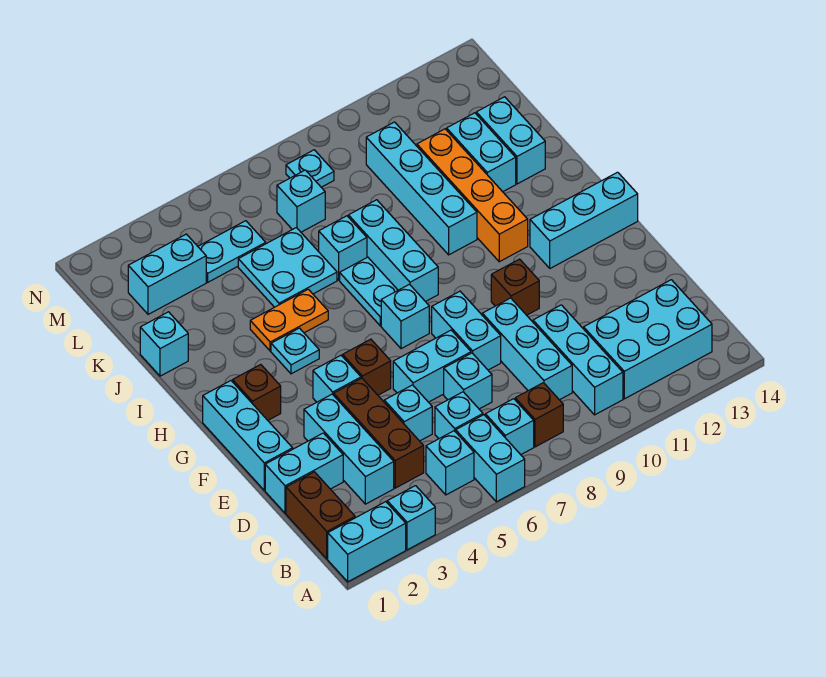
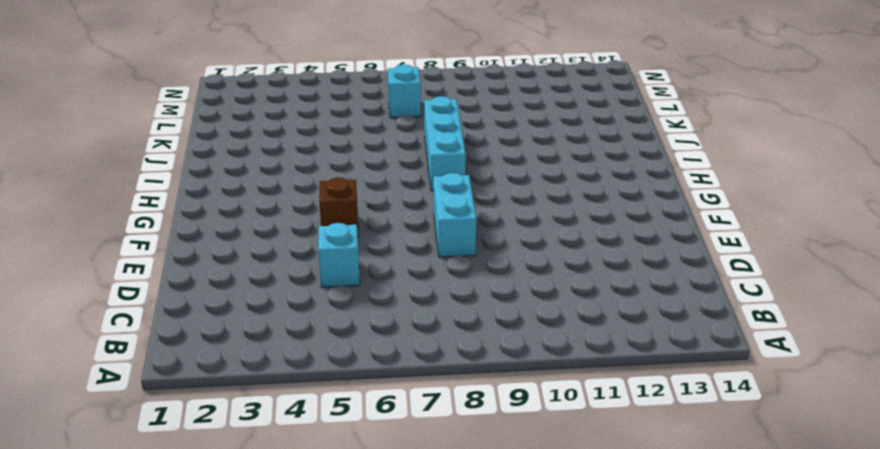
none -> cyan 1x2 brick [328,502,406,582]
none -> cyan 1x1 brick [387,486,435,550]
none -> cyan 1x2 brick [456,415,525,502]
none -> brown 1x2 brick [286,472,355,559]

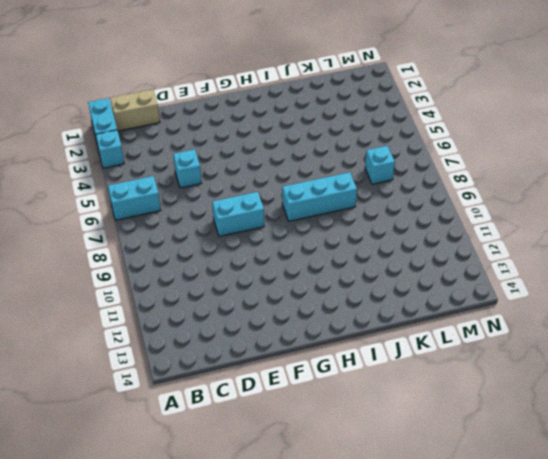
tan 1x2 brick [110,90,160,131] -> brown 1x2 brick [286,472,355,559]
none -> cyan 1x1 brick [426,431,474,495]
none -> cyan 1x1 brick [485,399,534,455]
none -> brown 1x1 brick [515,383,563,447]
none -> cyan 1x3 brick [533,305,623,415]

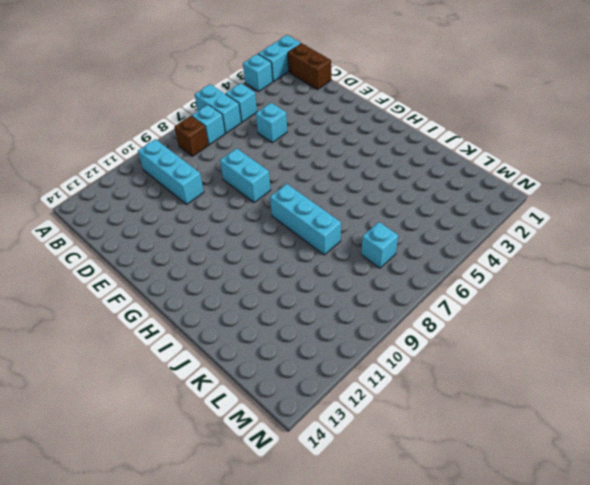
none -> cyan 2x3 brick [584,280,712,399]
none -> cyan 1x3 brick [304,394,394,504]
none -> brown 1x3 brick [334,378,424,488]
none -> cyan 1x1 brick [435,392,483,439]

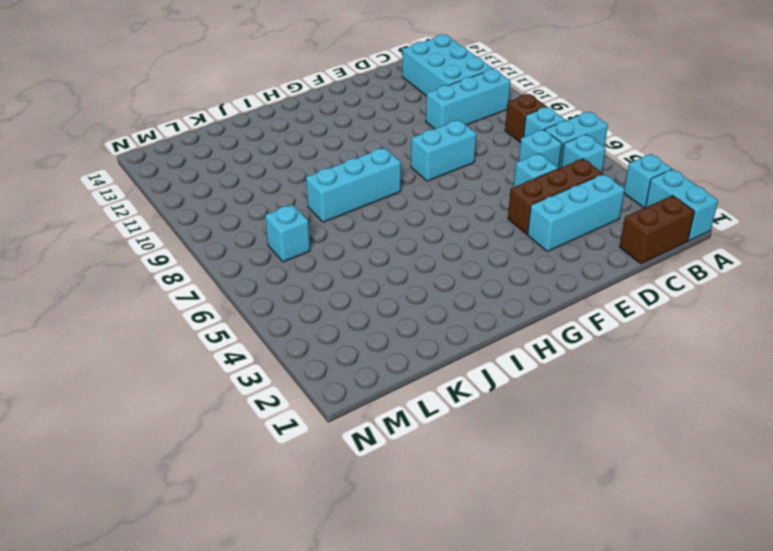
none -> cyan 1x3 brick [482,298,572,400]
none -> cyan 1x2 brick [265,433,343,513]
none -> cyan 1x1 brick [444,353,492,409]
none -> cyan 1x3 brick [203,381,293,490]

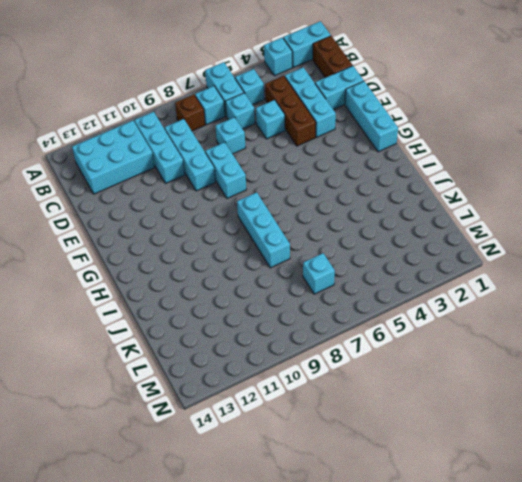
none -> cyan 1x2 brick [393,330,471,402]
none -> cyan 1x1 brick [313,355,361,402]
none -> brown 1x1 brick [343,339,391,395]
none -> brown 1x1 brick [491,259,539,315]

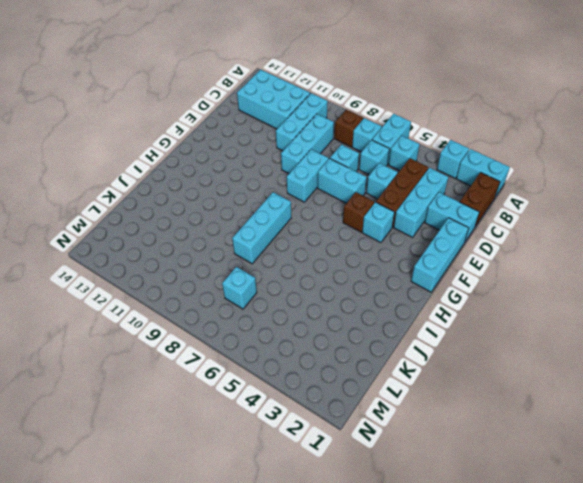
none -> brown 1x1 brick [491,259,539,315]
none -> brown 1x1 brick [233,364,281,420]
none -> cyan 1x1 brick [381,284,429,349]
none -> cyan 1x3 brick [530,172,638,268]

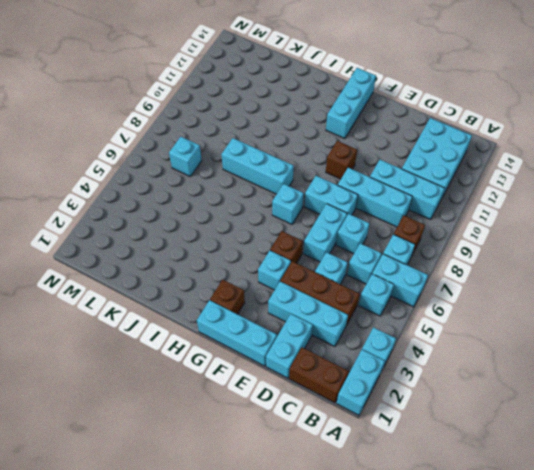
none -> cyan 1x1 plate [271,328,319,374]
none -> cyan 1x2 plate [340,257,398,326]
none -> orange 1x4 brick [417,129,528,262]
none -> orange 1x2 plate [250,289,328,351]

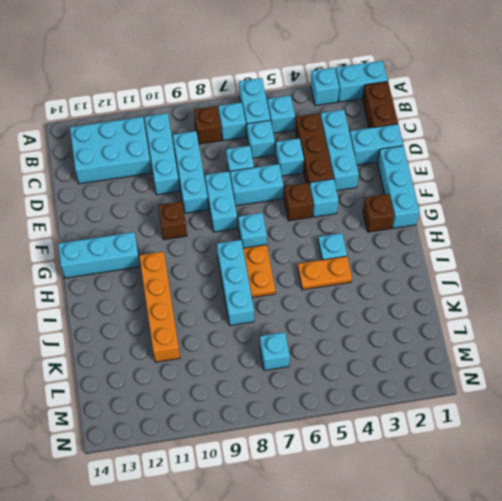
orange 1x2 plate [243,245,275,298] -> cyan 1x2 plate [340,257,398,326]
none -> cyan 1x4 brick [366,122,477,255]
none -> cyan 1x1 brick [140,312,188,376]
none -> cyan 2x2 plate [238,228,337,307]
none -> cyan 1x1 brick [319,216,367,280]

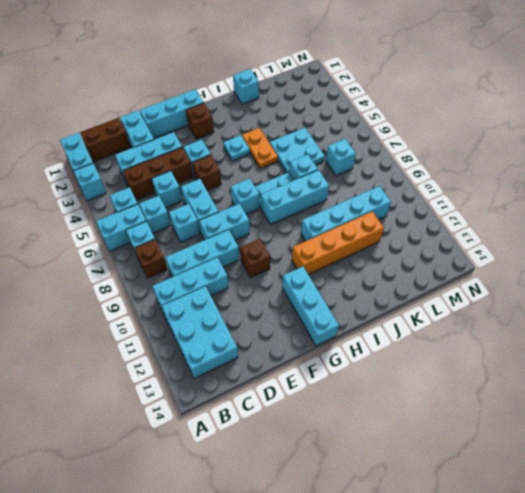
none -> cyan 1x2 brick [447,113,516,192]
none -> cyan 1x2 brick [476,97,545,184]
none -> cyan 1x2 brick [128,234,206,314]
none -> cyan 1x2 plate [198,221,266,282]

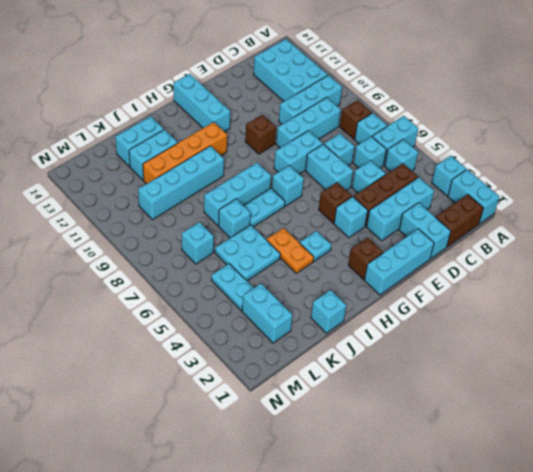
none -> cyan 1x1 plate [286,150,334,187]

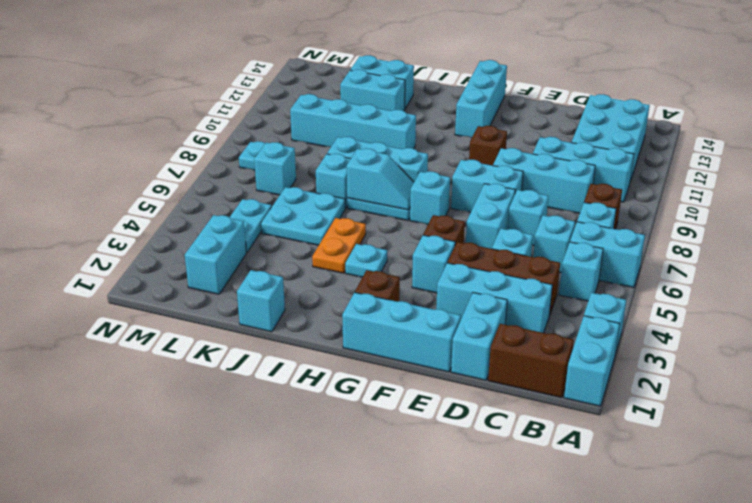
cyan 1x2 slope [347,148,414,210] -> none
none -> orange 1x4 brick [417,129,528,262]

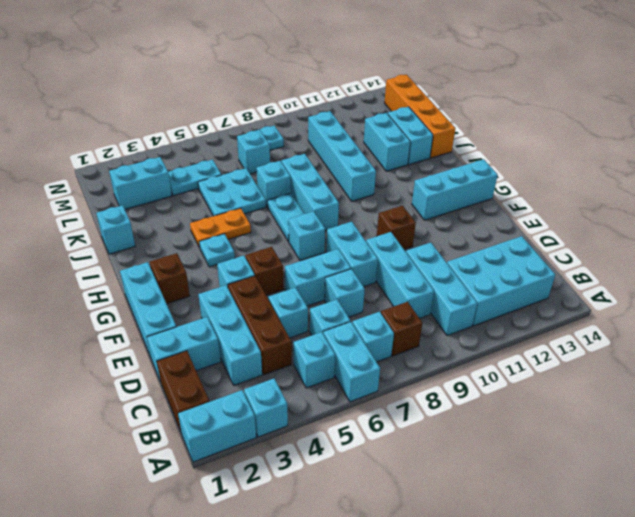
orange 1x4 brick [384,74,455,158] -> orange 1x4 brick moved to [417,129,528,262]

